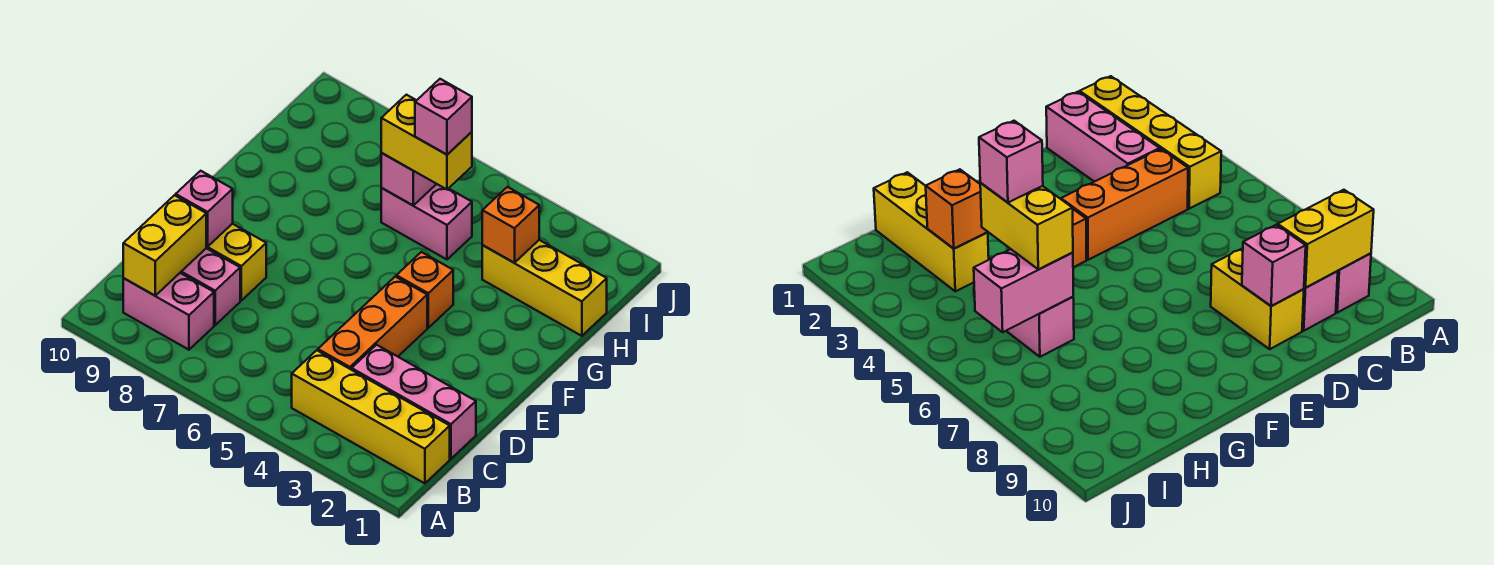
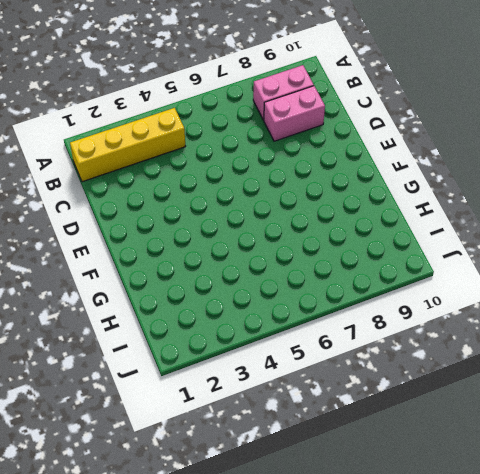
none -> pink 1x3 brick [352,345,476,459]
none -> orange 1x3 brick [318,277,427,370]
none -> yellow 1x2 brick [206,224,266,300]

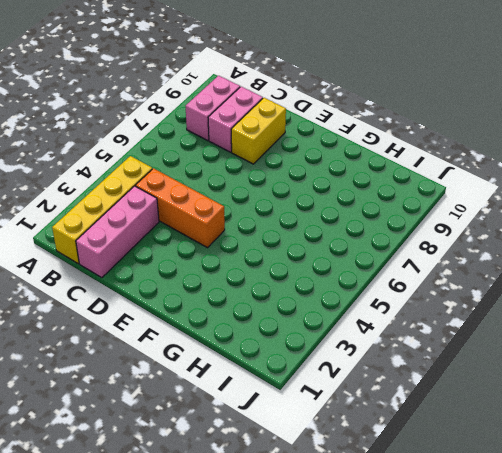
none -> orange 1x1 brick [396,252,453,328]
none -> yellow 1x3 brick [482,240,607,336]
none -> pink 1x2 brick [381,184,472,259]

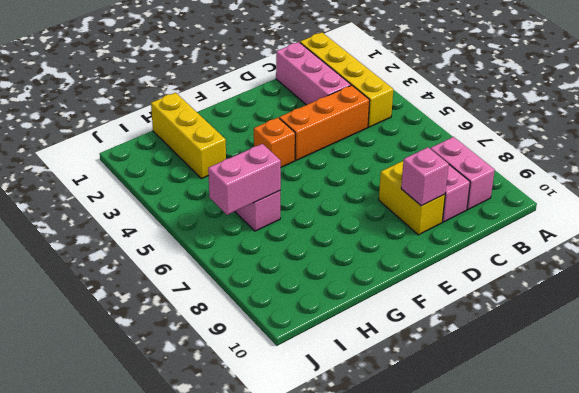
none -> yellow 1x2 brick [123,195,206,296]
none -> orange 1x1 brick [482,187,539,263]
none -> yellow 1x2 brick [381,95,472,189]

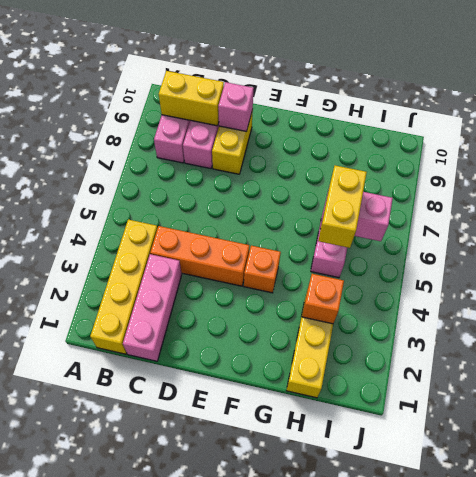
none -> pink 1x1 brick [415,79,472,155]

